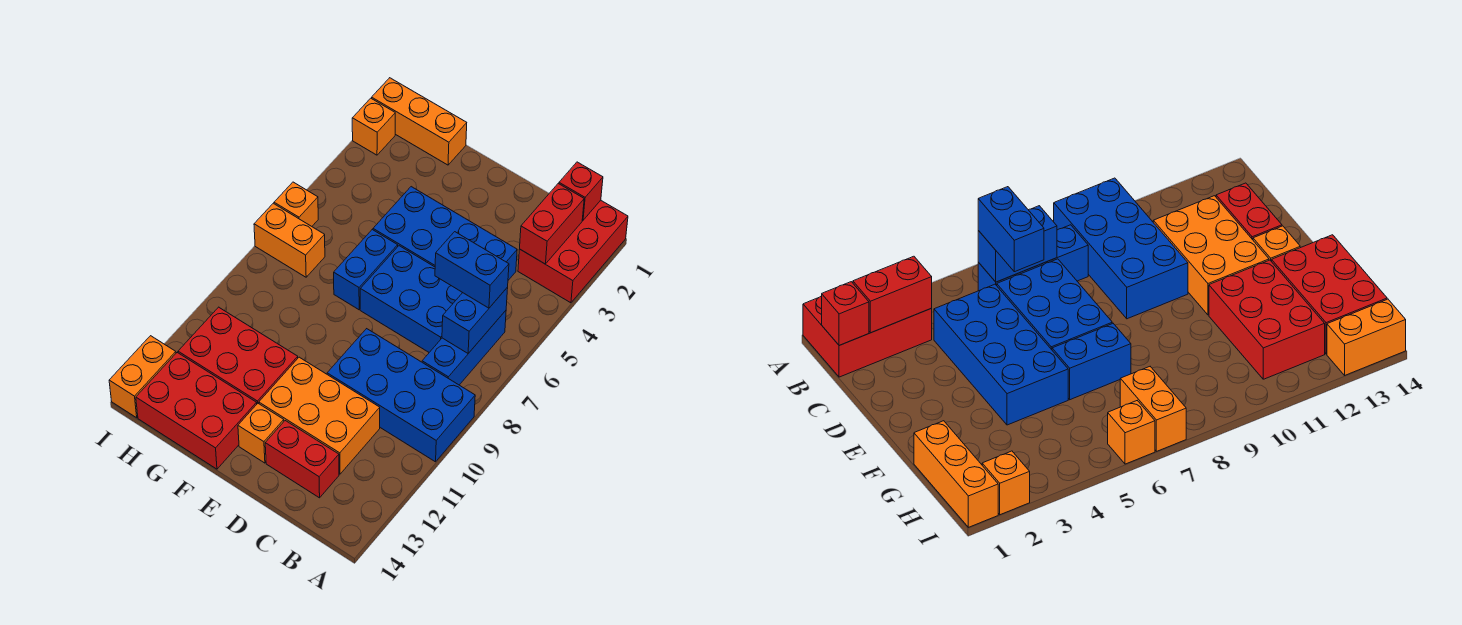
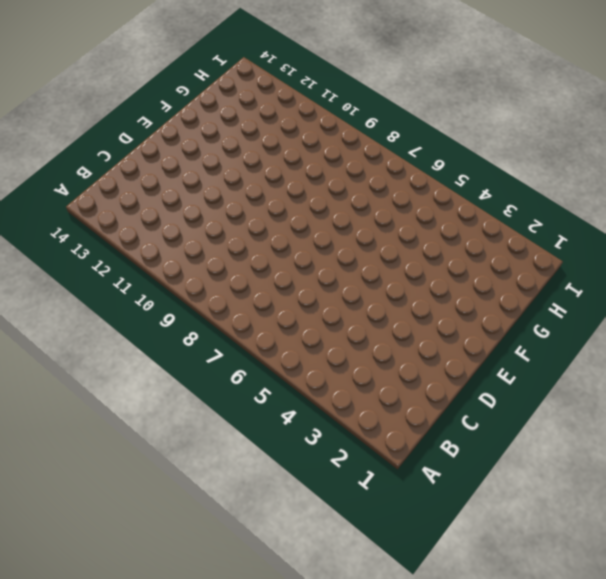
none -> red 2x3 brick [518,200,628,303]
none -> blue 2x4 brick [327,329,475,462]
none -> blue 1x3 brick [422,311,506,385]

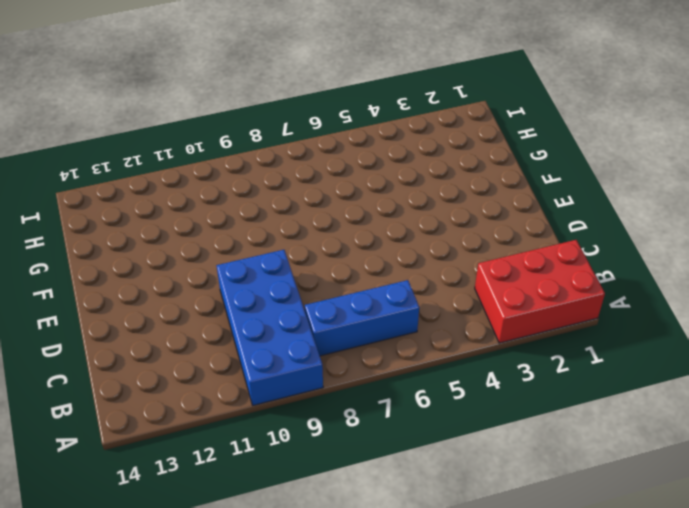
none -> blue 2x4 brick [373,187,517,280]
none -> blue 2x3 brick [360,246,462,352]
none -> orange 2x3 brick [259,357,380,474]

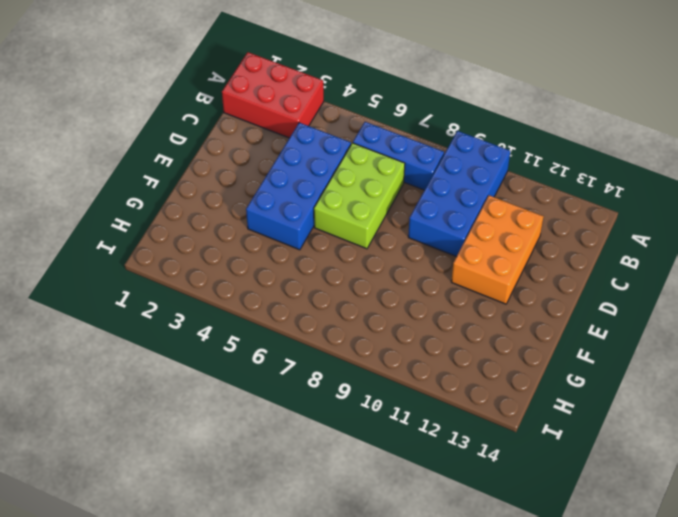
lime 2x3 brick [314,143,405,249] -> blue 2x3 brick [360,246,462,352]
none -> red 1x2 brick [265,421,339,498]
none -> orange 1x1 brick [238,403,284,463]
none -> blue 1x2 brick [334,230,398,310]

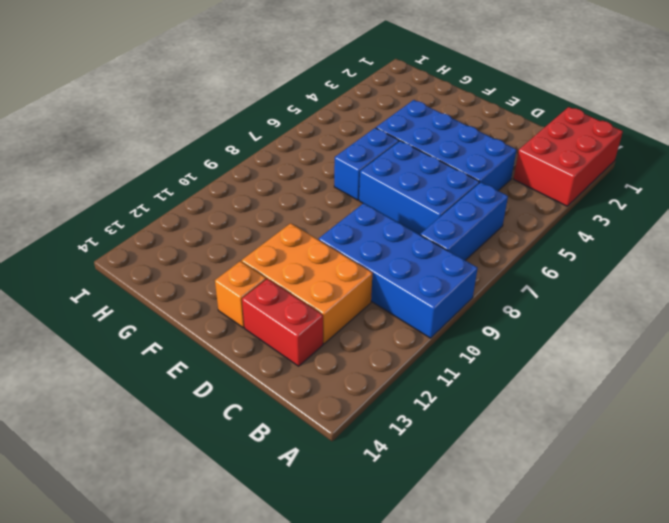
none -> red 2x3 brick [178,307,298,404]
none -> red 2x3 brick [136,353,257,469]
none -> orange 1x3 brick [372,78,467,165]

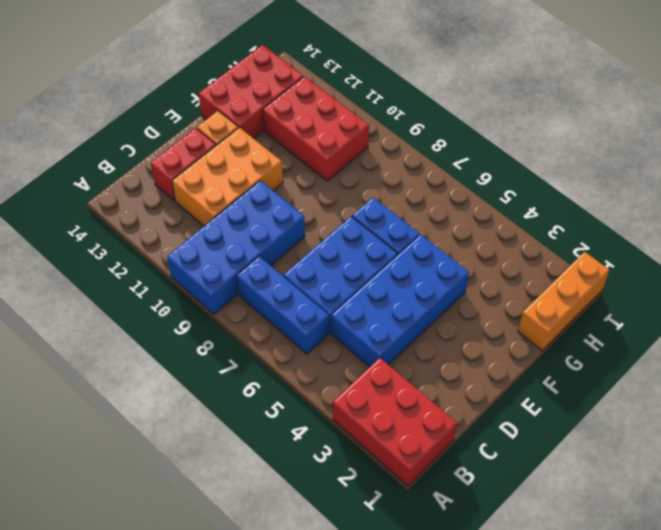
red 2x3 brick [263,76,369,181] -> red 2x3 brick turned to [178,307,298,404]
none -> orange 1x2 brick [254,203,325,277]
none -> orange 1x1 brick [352,98,395,155]
none -> orange 1x1 brick [274,182,318,226]

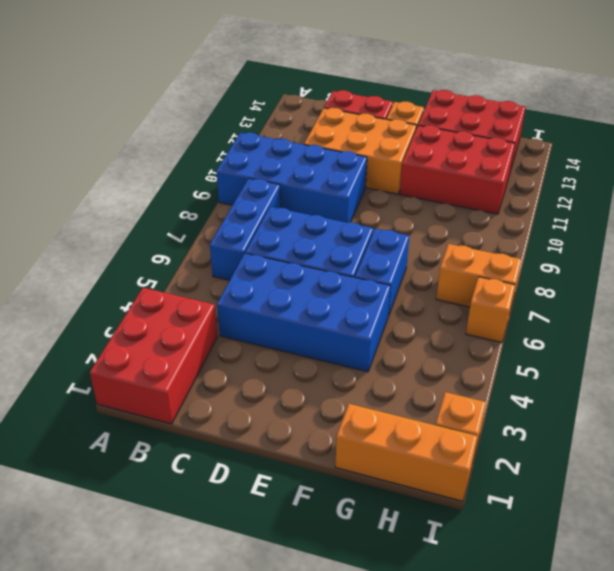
none -> orange 1x2 brick [109,336,176,418]
none -> red 1x1 brick [559,162,603,220]
none -> red 1x2 brick [520,184,584,264]

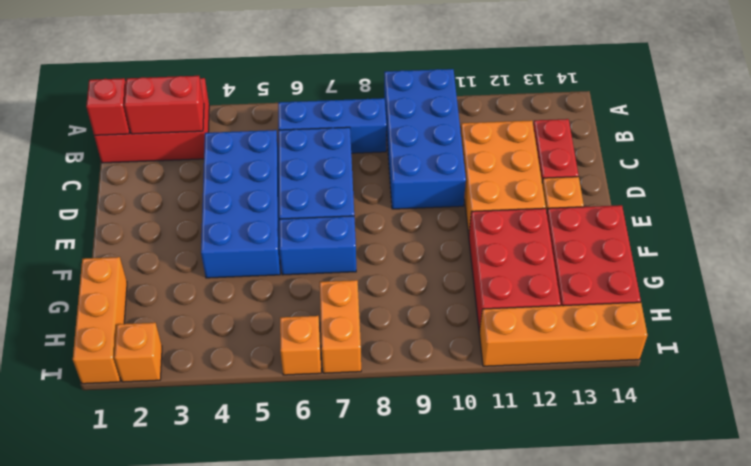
orange 1x4 brick [479,302,647,366] -> orange 1x2 brick [109,336,176,418]
none -> blue 1x2 brick [442,287,508,353]
none -> blue 1x2 brick [435,232,509,308]

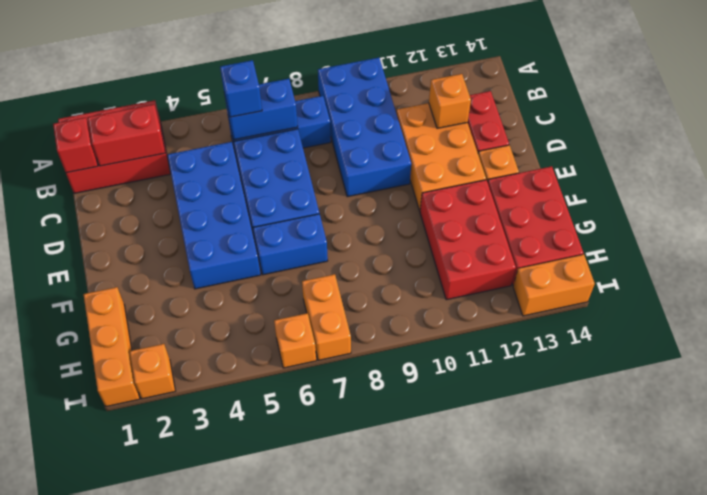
blue 1x1 brick [220,60,262,117] -> blue 1x2 brick [435,232,509,308]
orange 1x1 brick [429,74,471,128] -> none

